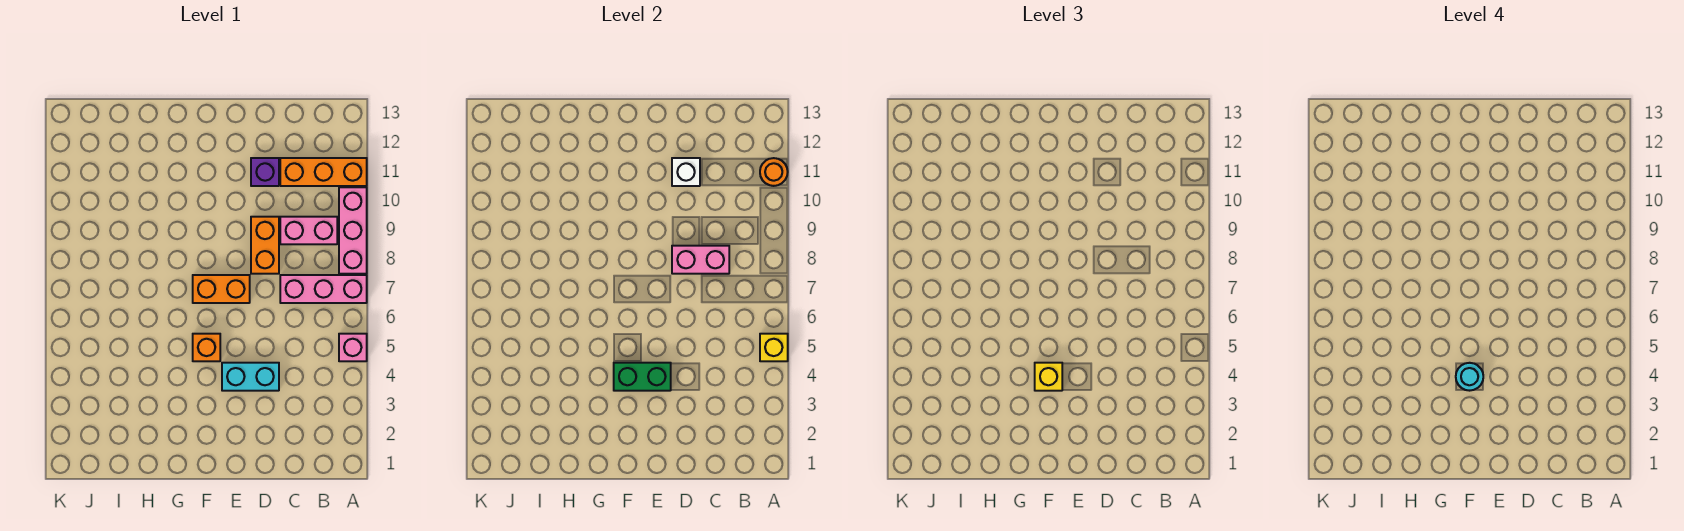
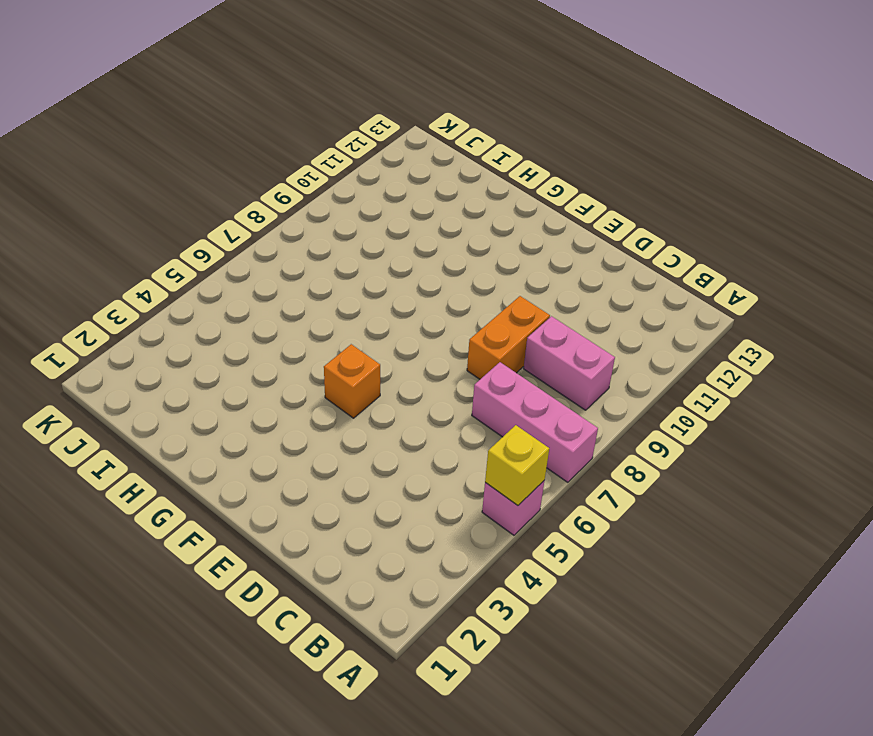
none -> pink 1x3 brick [339,187,367,274]
none -> orange 1x3 brick [280,158,367,186]
none -> cyan 1x2 brick [222,363,279,391]

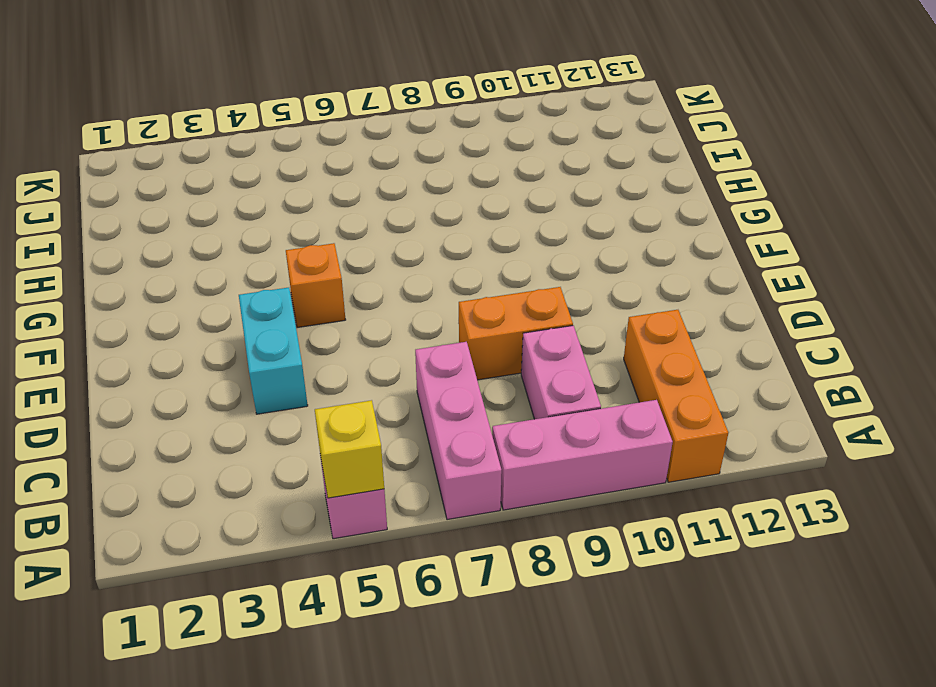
none -> purple 1x1 brick [251,158,279,186]
none -> orange 1x2 brick [193,275,250,303]
none -> orange 1x1 round brick [760,158,788,186]

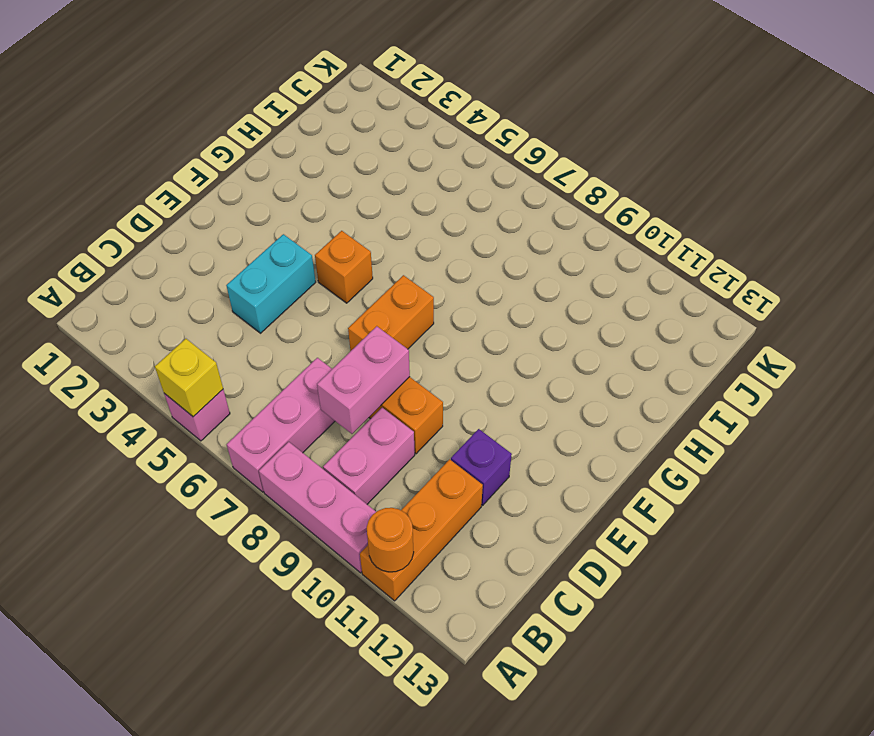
none -> white 1x1 brick [672,158,700,186]
none -> green 1x2 brick [614,363,671,391]
none -> yellow 1x1 brick [1035,363,1062,391]

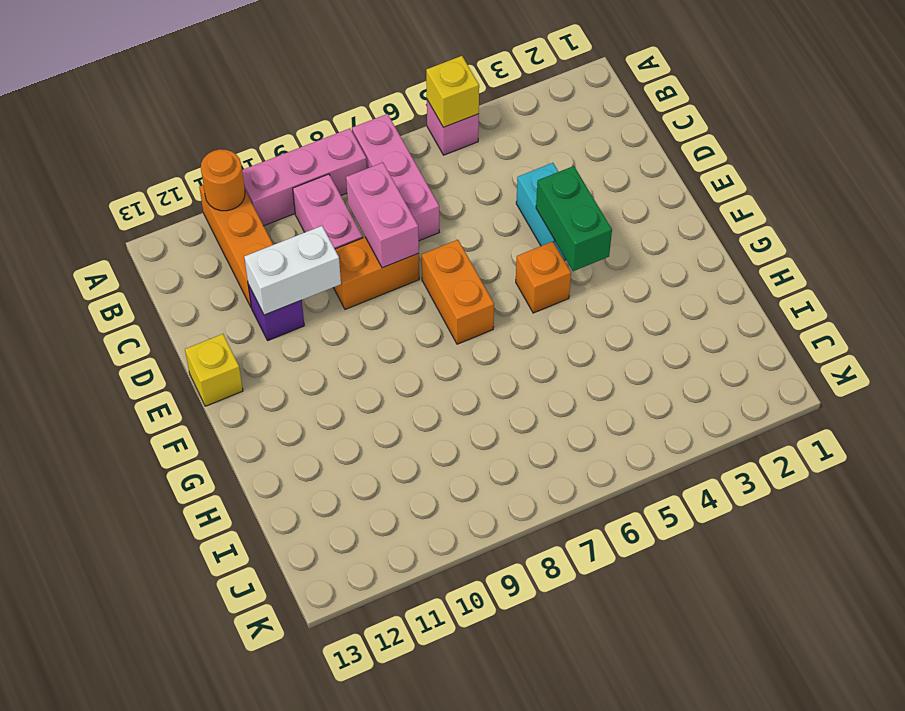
white 1x2 brick [244,226,341,315] -> white 1x1 brick [672,158,700,186]
yellow 1x1 brick [185,334,243,406] -> yellow 1x1 brick moved to [1035,363,1062,391]
none -> cyan 1x1 round brick [1456,363,1483,391]

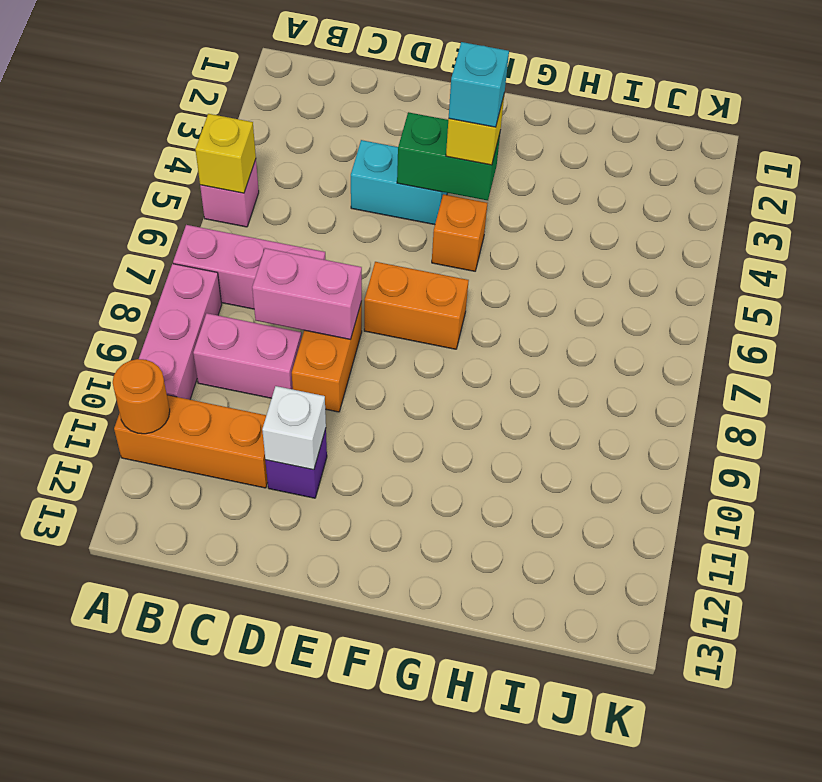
cyan 1x1 brick [449,42,509,127] -> cyan 1x1 round brick [1456,363,1483,391]

